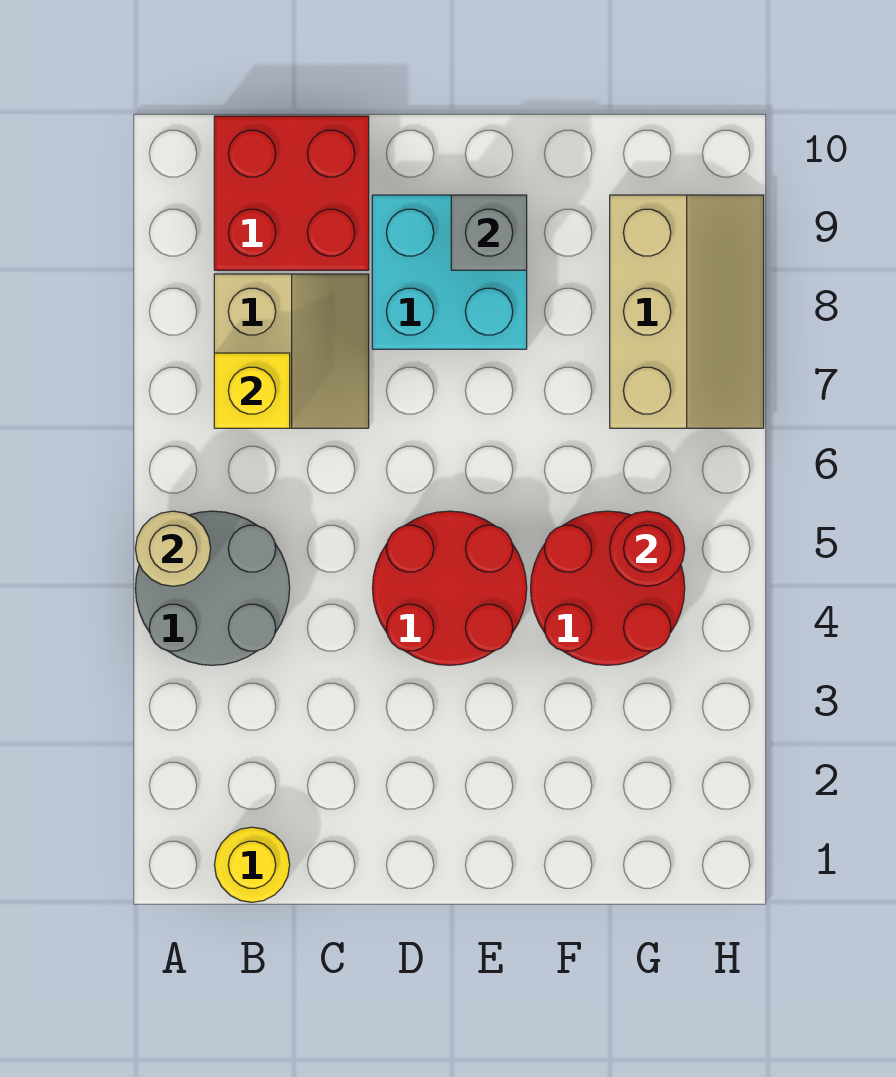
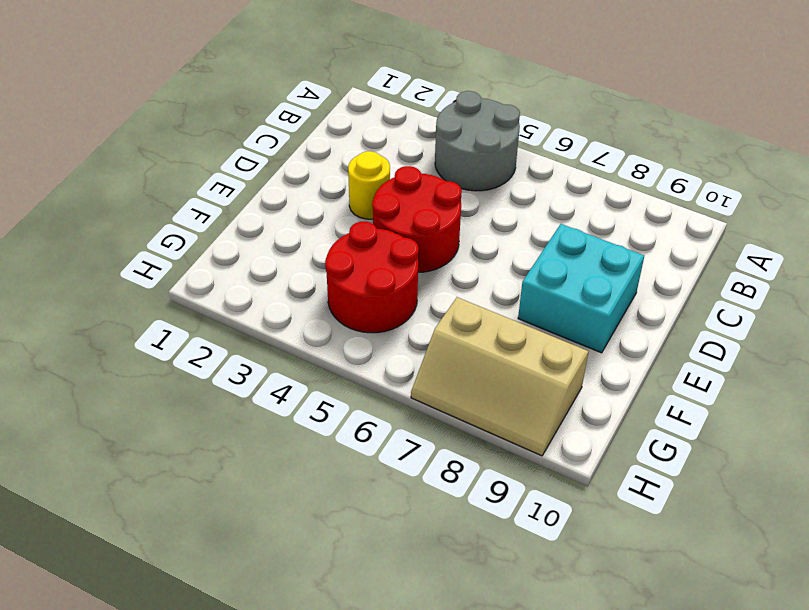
yellow 1x1 round brick [348,151,390,219] -> yellow 1x1 round brick moved to [214,827,290,902]
none -> tan 2x2 slope [214,274,369,428]
none -> red 2x2 brick [214,116,369,270]
none -> tan 1x1 round brick [135,511,211,586]

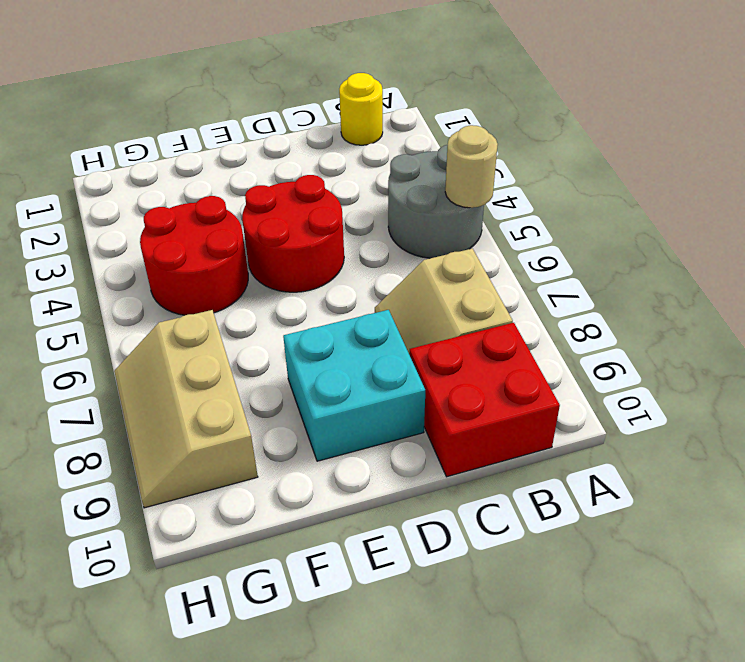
none -> yellow 1x1 brick [214,353,290,428]
none -> grey 1x1 brick [451,195,527,270]
none -> red 1x1 round brick [610,511,685,586]

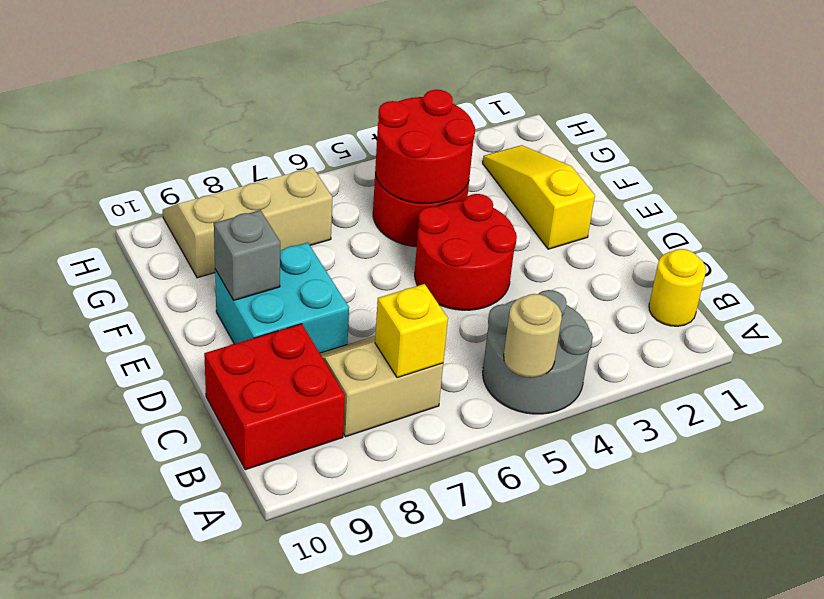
yellow 1x3 slope [483,145,595,249] -> none
red 2x2 round brick [375,90,475,204] -> red 1x1 round brick [610,511,685,586]

